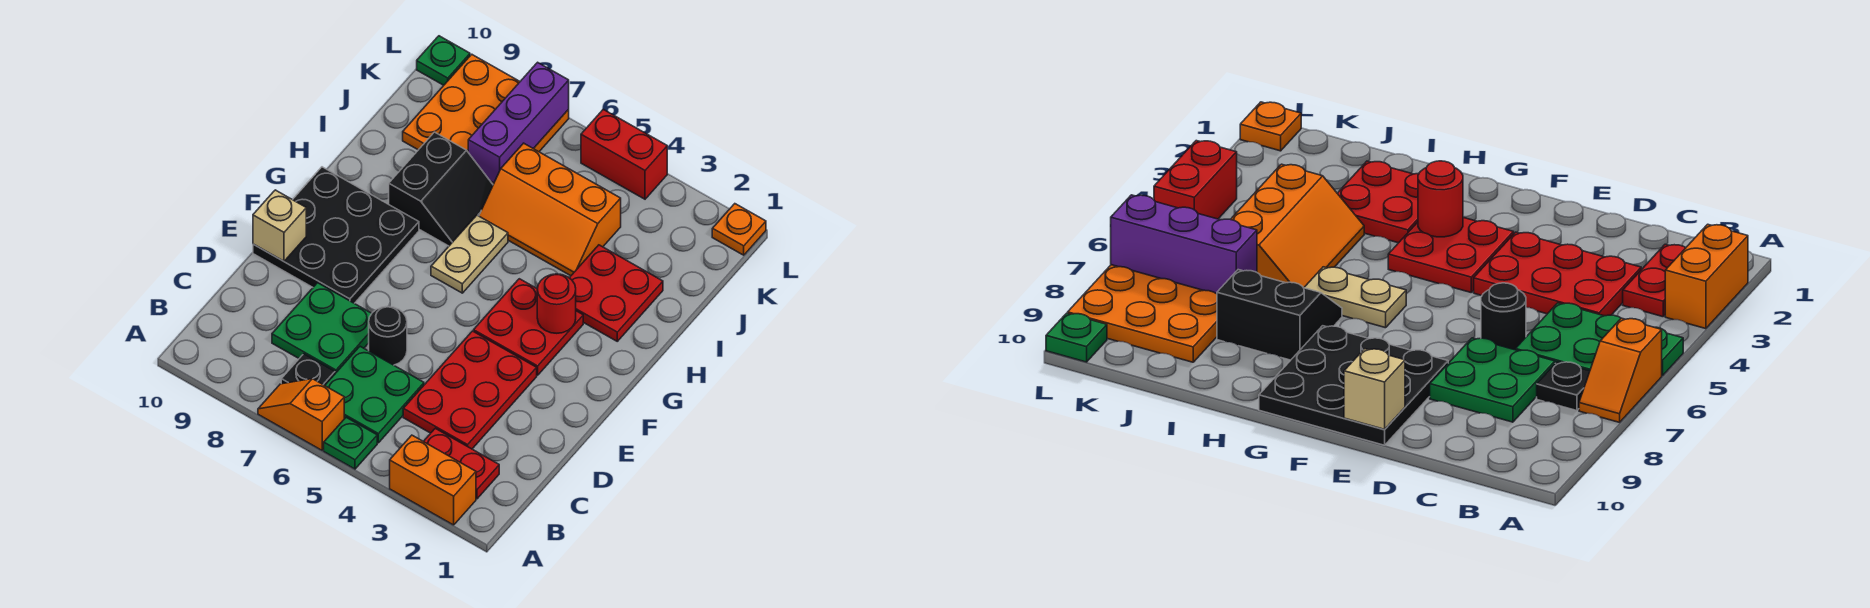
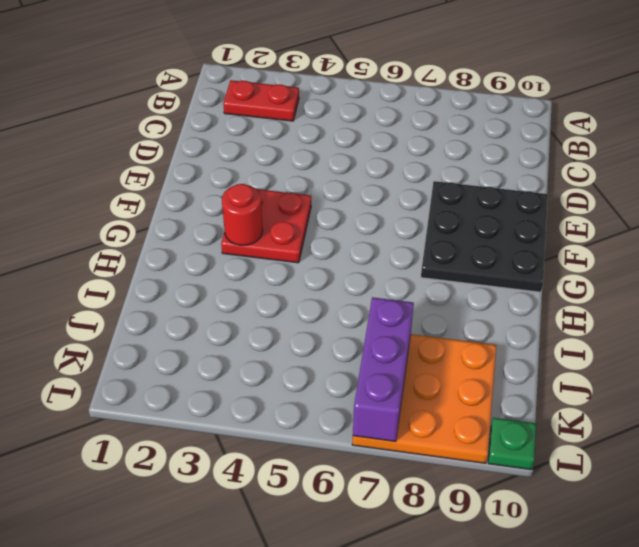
none -> orange 1x2 brick [390,435,476,525]
none -> green 1x1 plate [324,417,377,469]
none -> orange 1x2 slope [258,379,344,450]

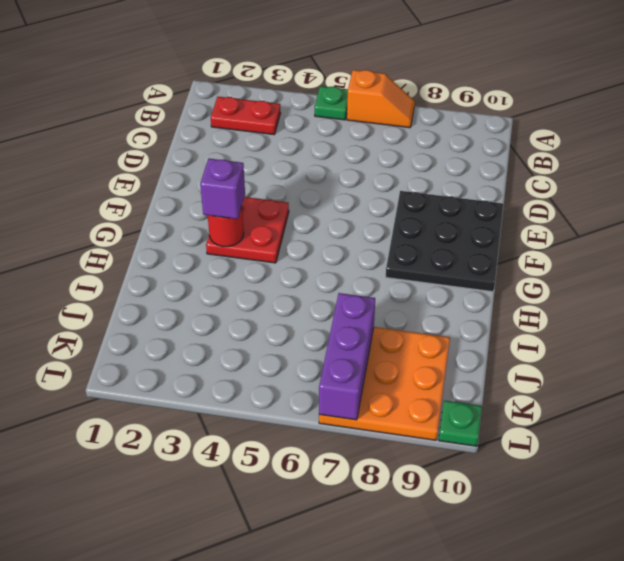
purple 1x1 brick [200,159,245,219] -> none
none -> orange 1x2 brick [390,435,476,525]
none -> green 2x2 plate [325,346,424,443]
none -> black 1x1 plate [281,354,335,385]

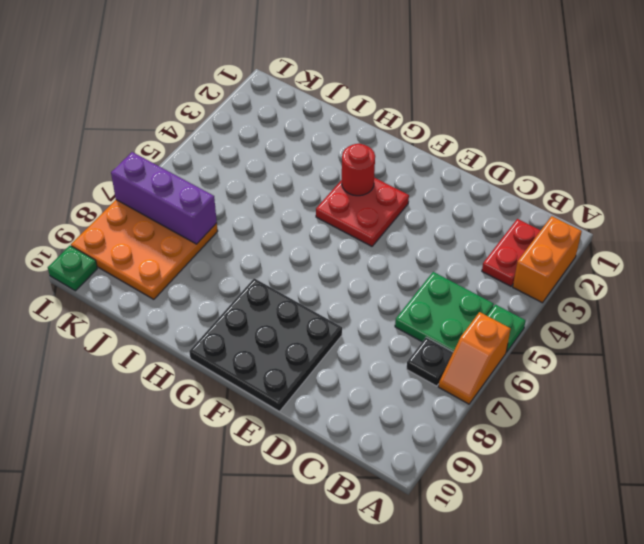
none -> red 2x3 plate [403,331,537,449]
none -> green 2x2 plate [272,283,372,373]
none -> black 1x1 round brick [369,306,407,365]

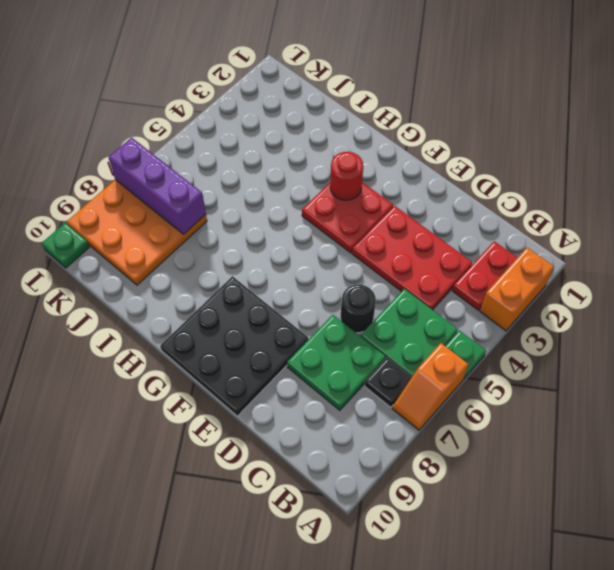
none -> tan 1x2 plate [431,215,508,293]
none -> red 2x2 plate [570,245,663,341]
none -> black 2x2 slope [389,132,493,246]

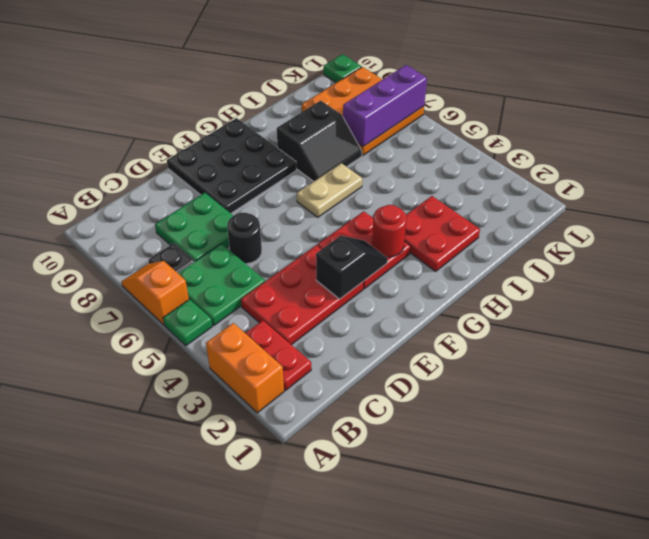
black 1x2 slope [316,236,388,299] -> none
none -> orange 2x3 slope [479,143,621,276]
none -> orange 1x1 plate [712,204,766,255]
none -> red 1x2 brick [581,109,667,199]

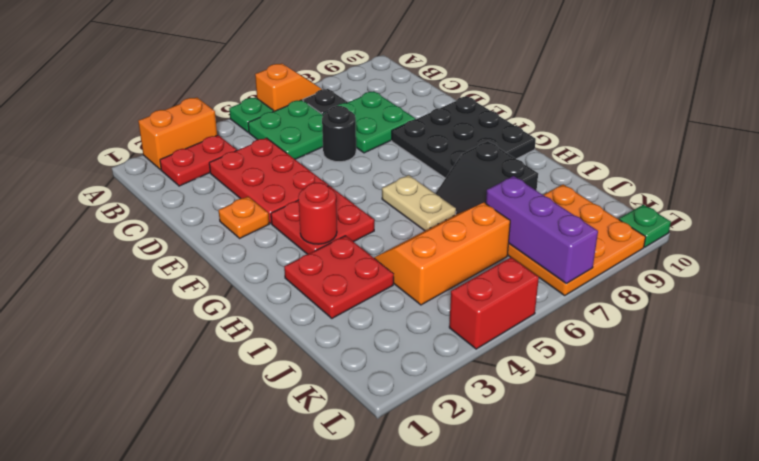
orange 1x1 plate [219,197,269,238] -> orange 1x1 plate moved to [712,204,766,255]
none -> tan 1x1 brick [253,190,306,261]

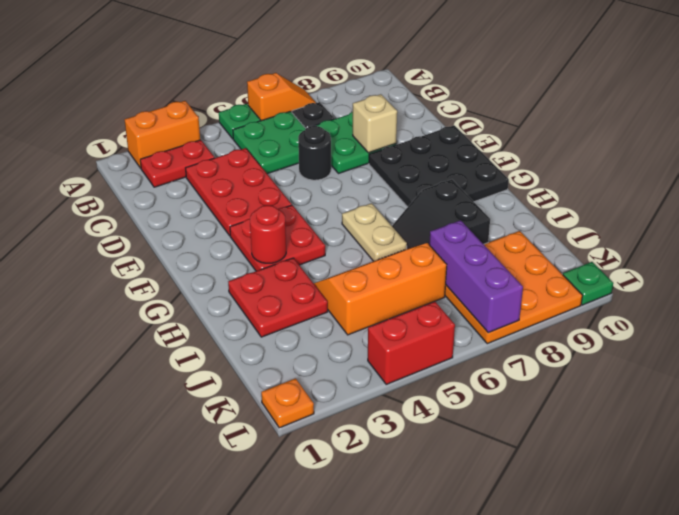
tan 1x1 brick [353,94,397,153] -> tan 1x1 brick moved to [253,190,306,261]

